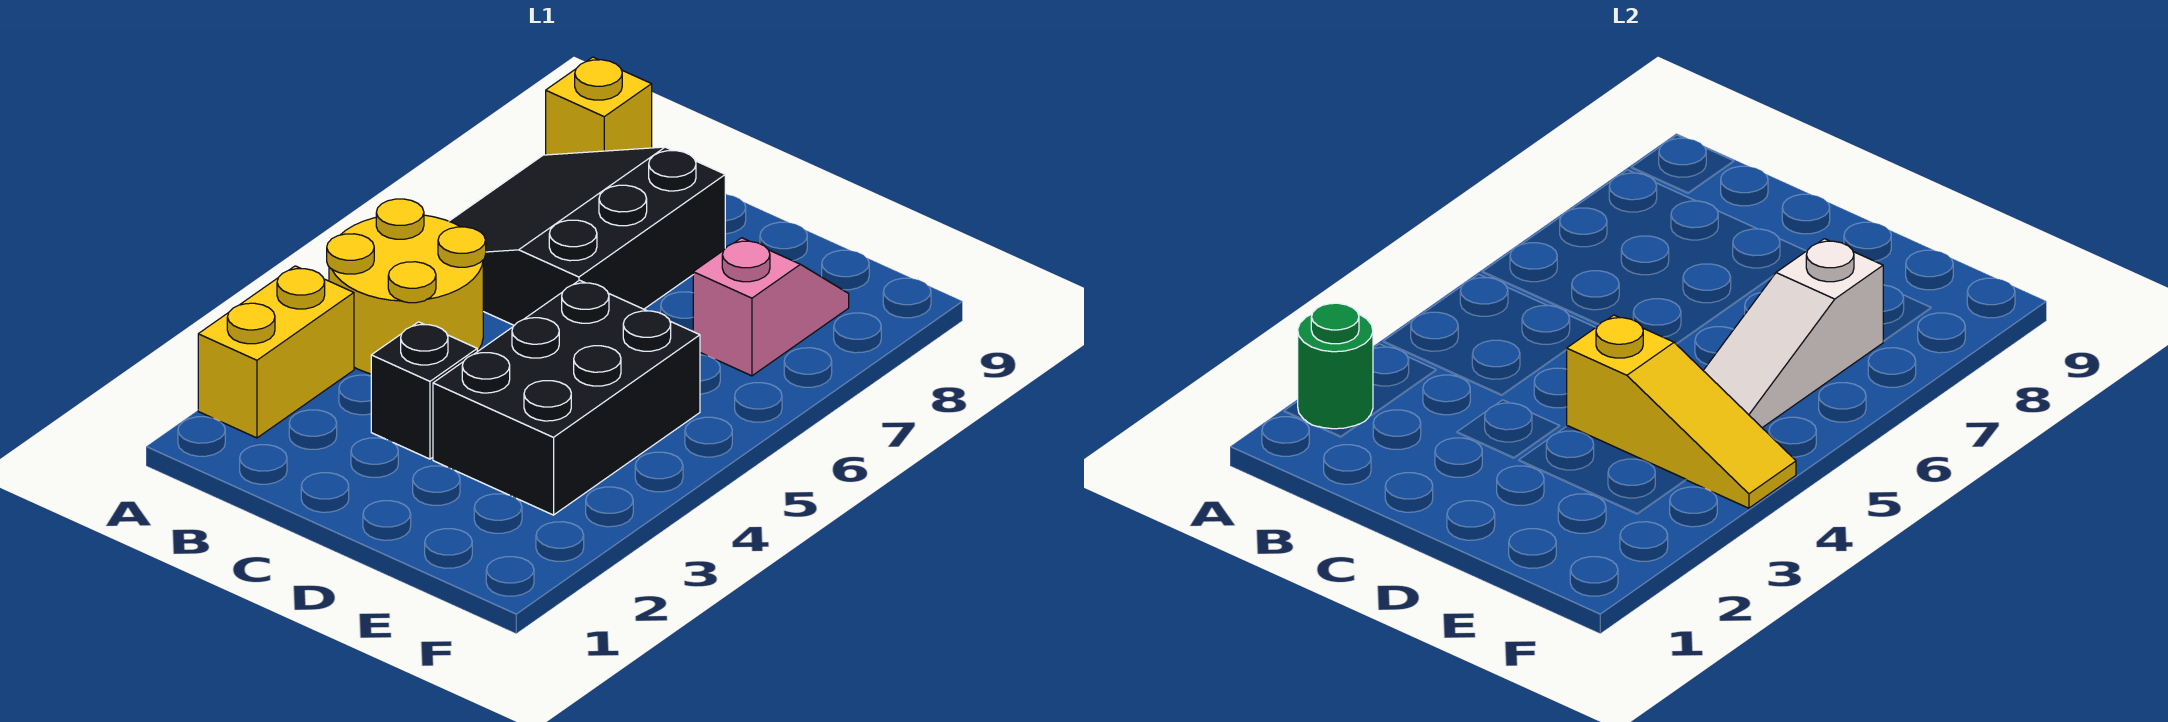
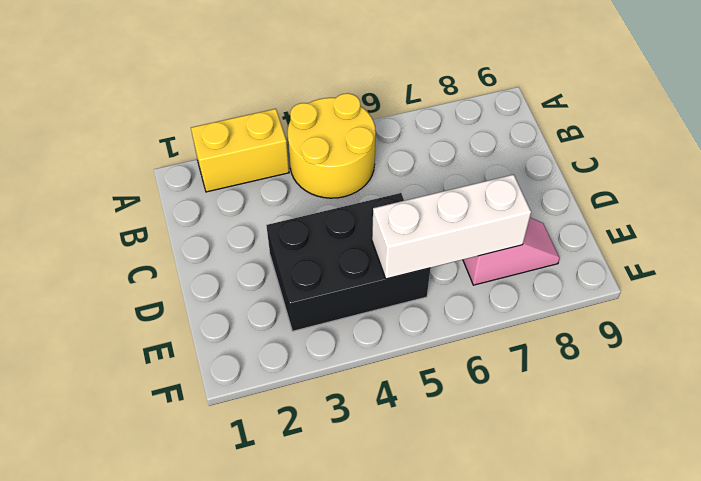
white 1x3 brick [372,175,531,279] -> white 1x3 slope [1703,239,1883,428]
none -> black 3x3 slope [449,147,725,325]
none -> yellow 1x1 brick [546,57,652,155]

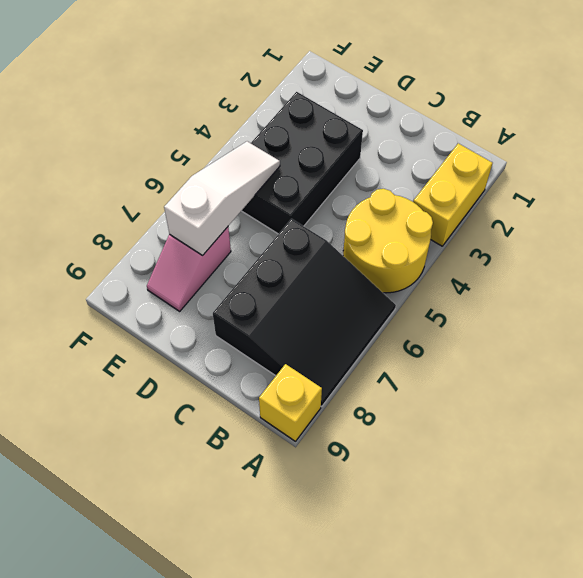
none -> black 1x1 brick [371,322,477,459]
none -> green 1x1 round brick [1298,303,1373,429]

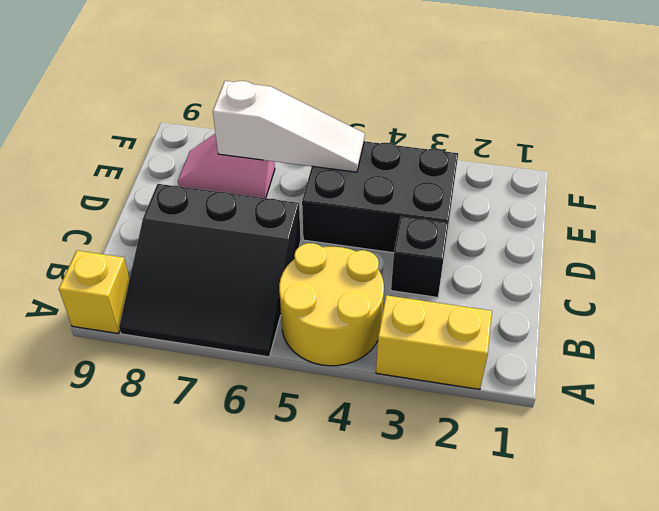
none -> green 1x1 round brick [1298,303,1373,429]
none -> yellow 1x3 slope [1567,315,1796,508]

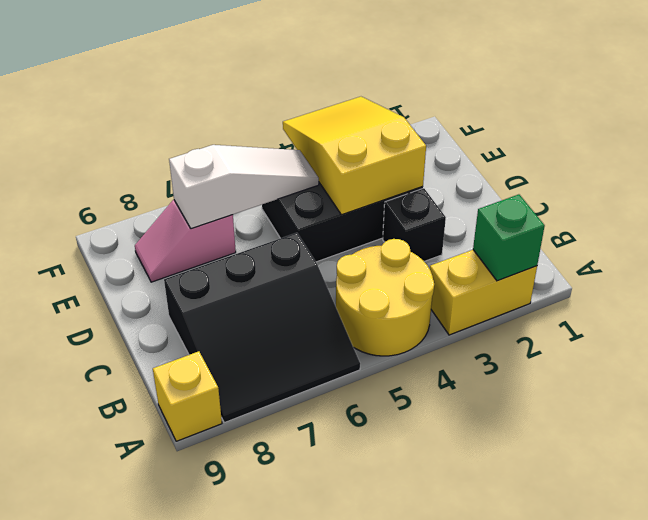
green 1x1 brick [473,194,545,281] -> green 1x1 round brick [1298,303,1373,429]
yellow 2x3 slope [283,97,426,215] -> yellow 1x3 slope [1567,315,1796,508]

